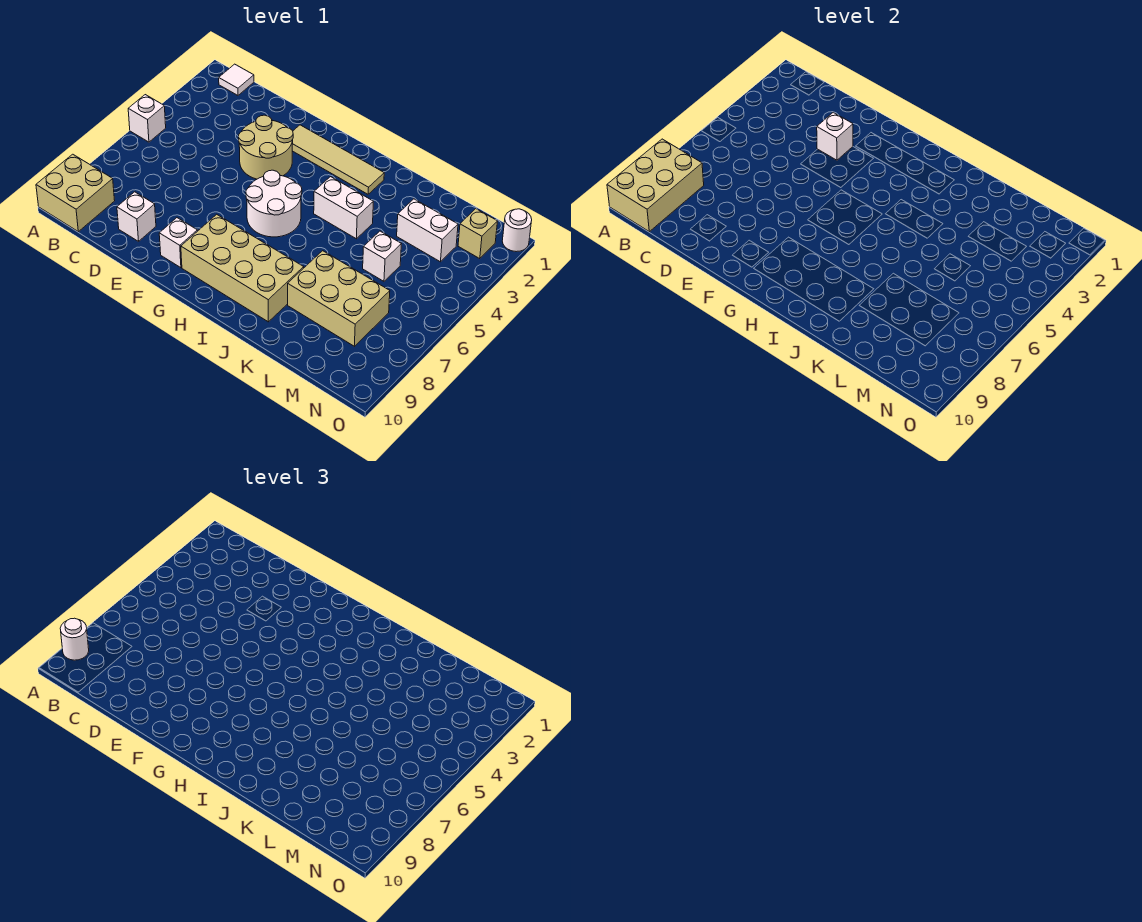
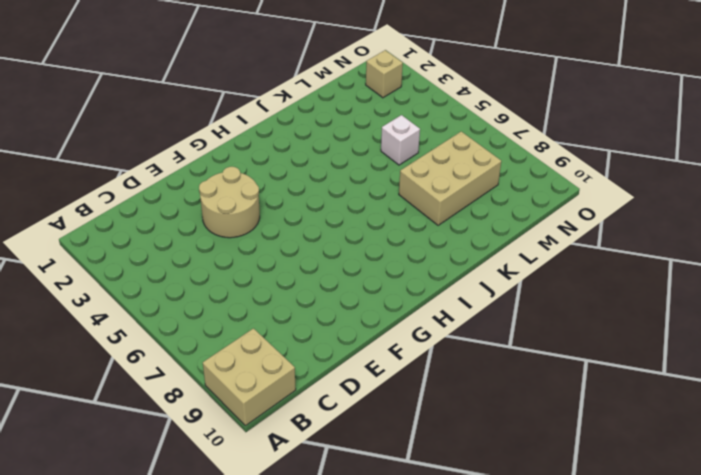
none -> white 1x1 brick [128,95,166,142]
none -> white 1x1 tile [219,64,254,95]
none -> white 1x1 brick [117,192,156,241]

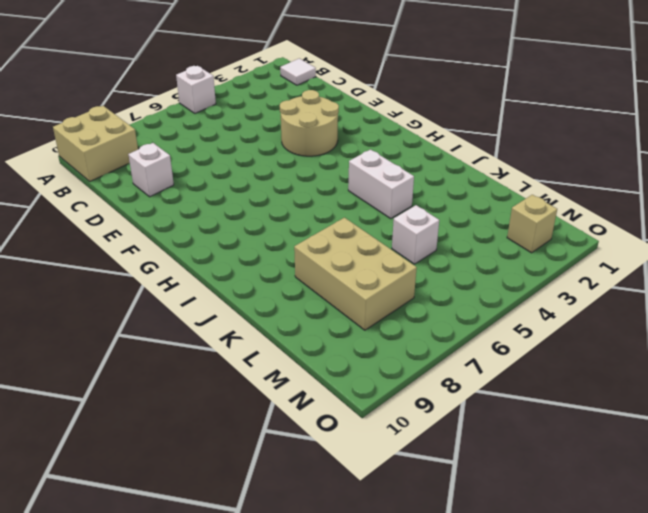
none -> tan 1x4 tile [292,125,384,194]
none -> white 1x1 brick [159,218,197,268]
none -> white 2x2 round brick [246,170,302,237]

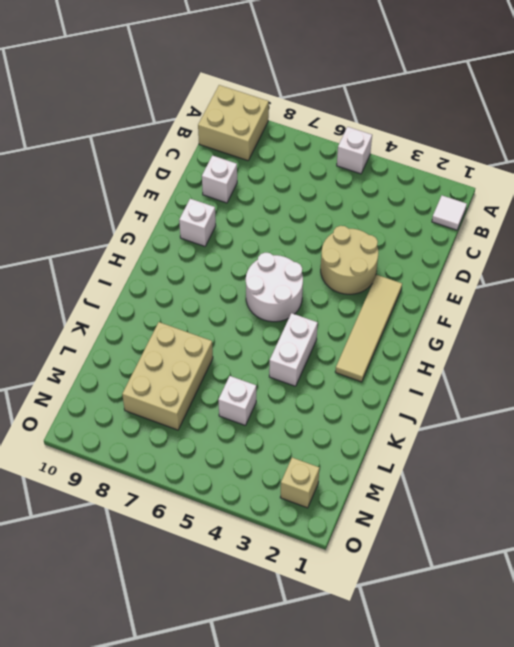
none -> tan 2x4 brick [181,214,304,322]
none -> white 1x2 brick [397,199,458,262]
none -> white 1x1 round brick [502,209,532,252]

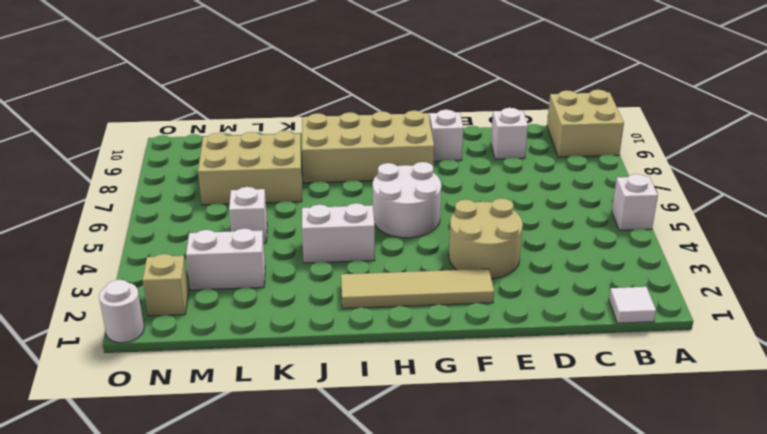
none -> tan 2x3 brick [607,139,704,232]
none -> white 1x1 brick [817,113,853,160]
none -> white 1x1 round brick [60,618,89,660]

